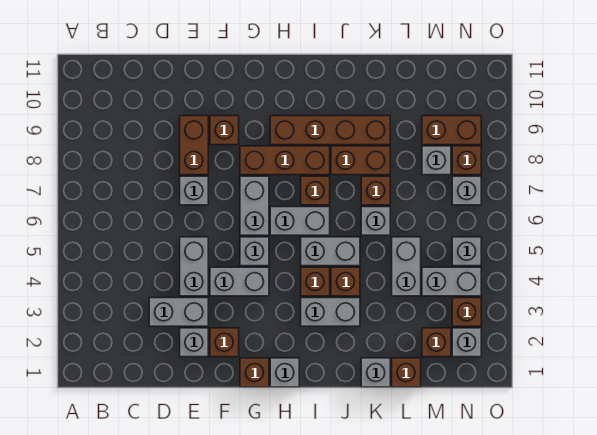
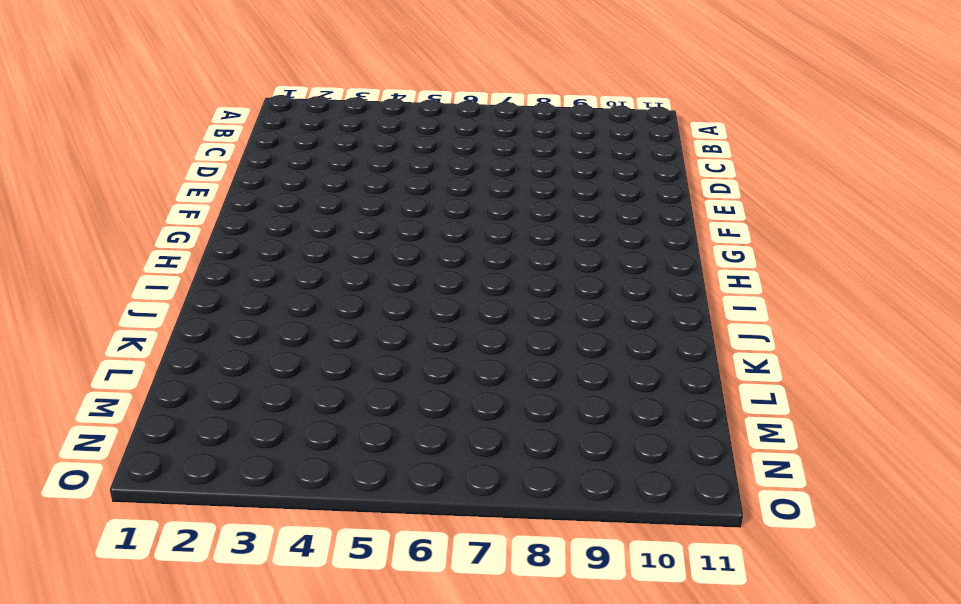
none -> grey 1x2 brick [149,298,208,326]
none -> grey 1x1 brick [180,328,208,357]
none -> grey 1x2 brick [180,237,208,296]
none -> grey 1x1 brick [180,176,208,205]

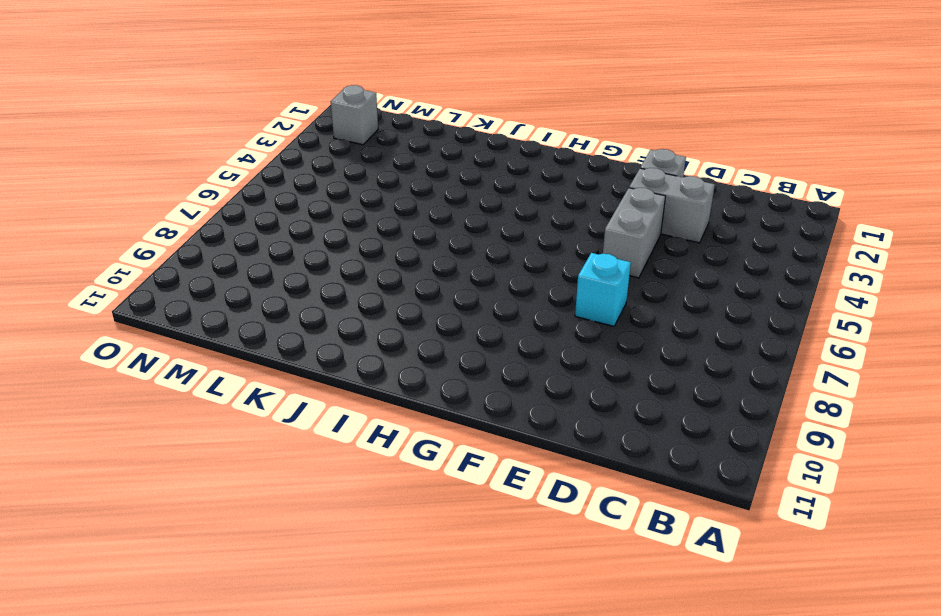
cyan 1x1 brick [575,253,631,326] -> grey 1x1 brick [180,176,208,205]
none -> brown 1x2 brick [180,116,208,175]
none -> brown 1x1 brick [210,328,239,357]
none -> grey 1x2 brick [210,267,269,296]
none -> brown 1x1 brick [210,116,239,145]

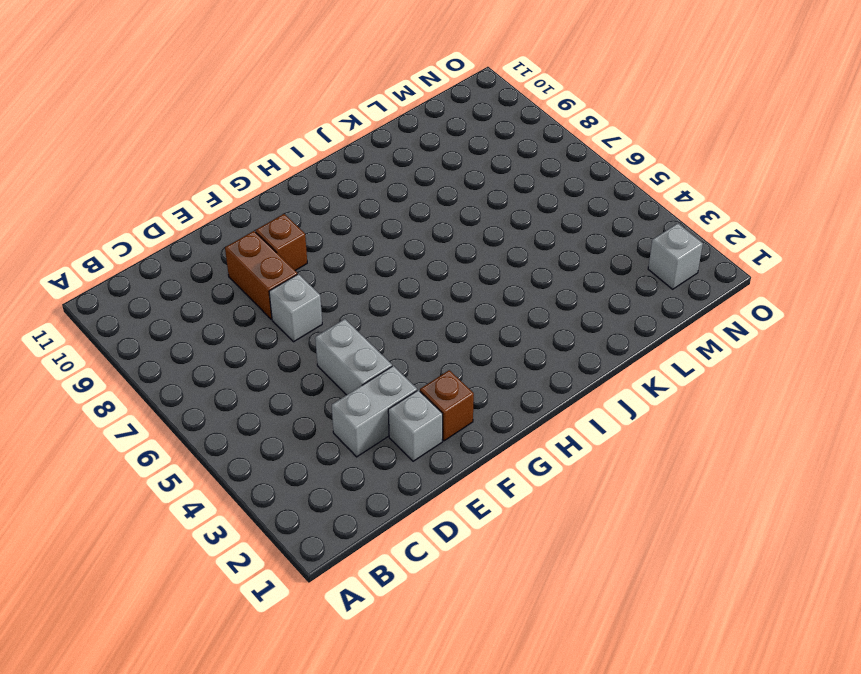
none -> grey 1x2 brick [210,267,269,296]
none -> brown 1x1 brick [240,358,269,387]
none -> grey 1x1 brick [240,237,269,266]
none -> grey 1x2 brick [240,176,269,235]

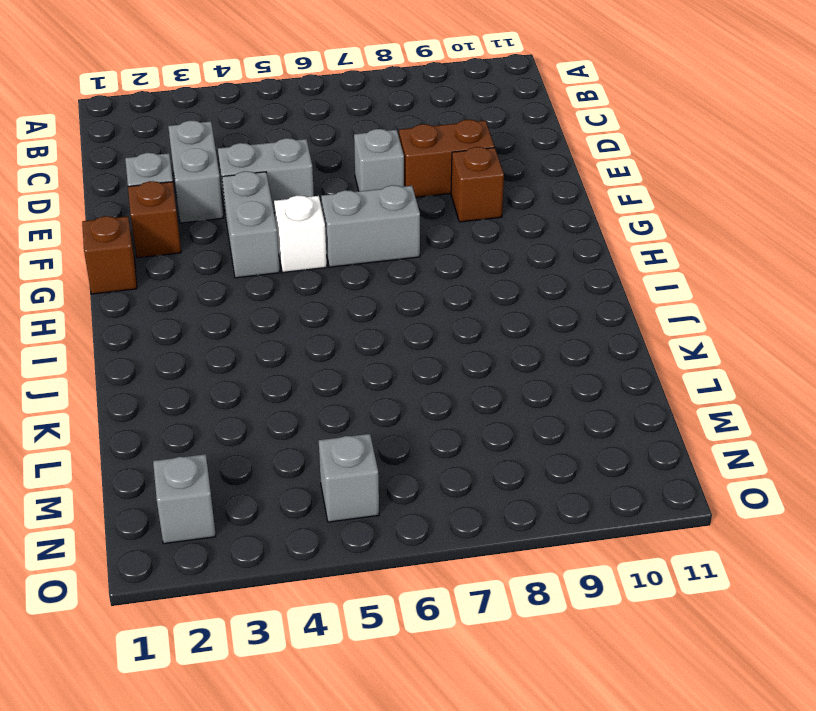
white 1x1 brick [274,196,327,273] -> grey 1x1 brick [240,237,269,266]
none -> brown 1x3 brick [240,146,330,175]
none -> grey 1x1 brick [270,358,299,387]
none -> grey 1x2 brick [270,207,330,235]
none -> brown 1x4 brick [270,116,390,145]

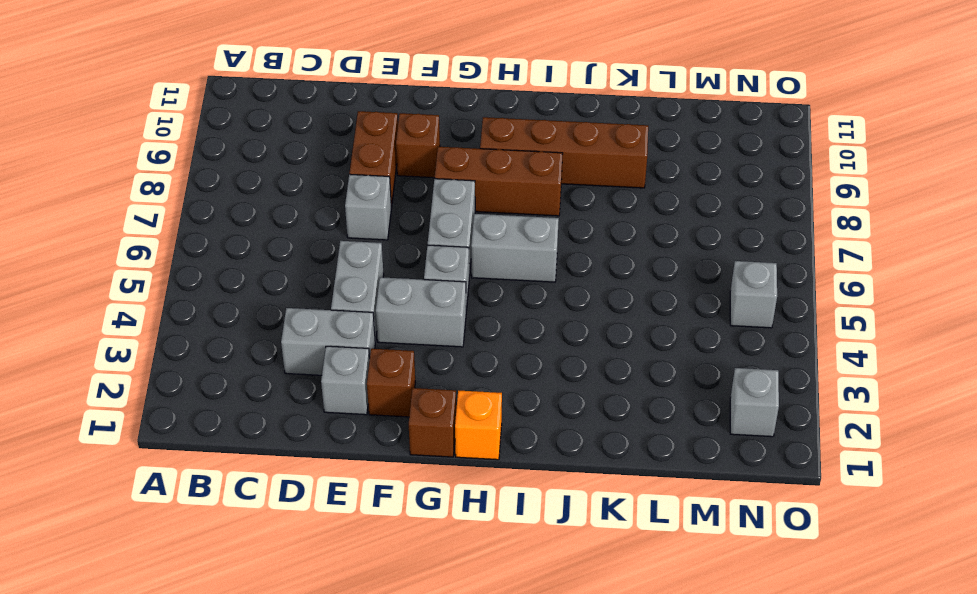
orange 1x1 brick [455,391,502,460] -> grey 1x1 brick [270,358,299,387]
none -> grey 1x2 brick [301,298,360,326]
none -> brown 1x1 brick [301,267,330,296]
none -> grey 1x2 brick [301,237,360,266]
none -> brown 1x1 brick [301,176,330,205]

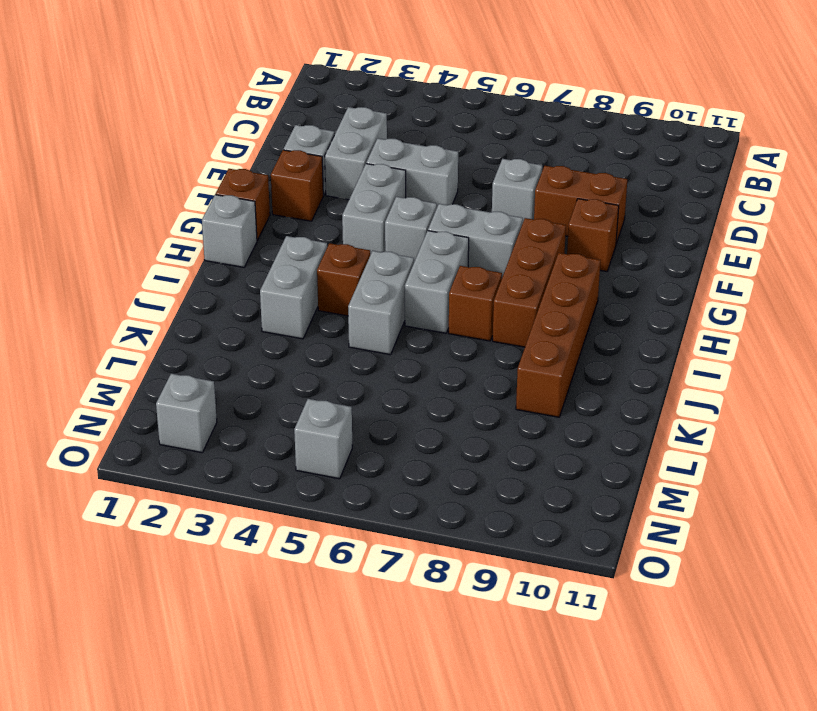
none -> brown 1x1 brick [331,267,360,296]
none -> brown 1x2 brick [331,146,390,175]
none -> grey 1x1 brick [361,358,390,387]
none -> grey 1x1 brick [361,207,390,235]

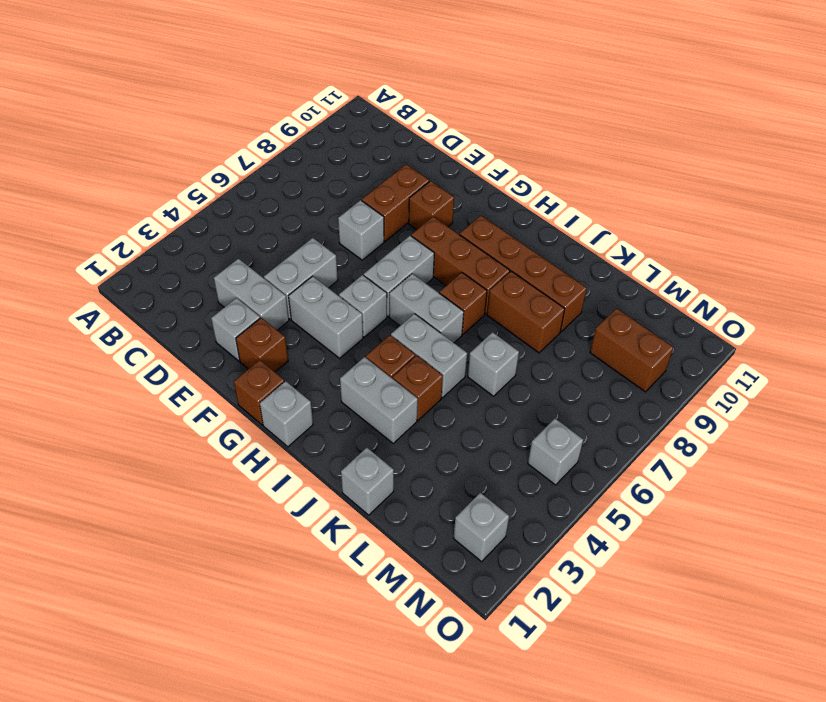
none -> brown 1x1 brick [361,176,390,205]
none -> brown 1x1 brick [392,358,421,387]
none -> grey 1x2 brick [392,237,421,296]
none -> brown 1x1 brick [422,328,451,357]

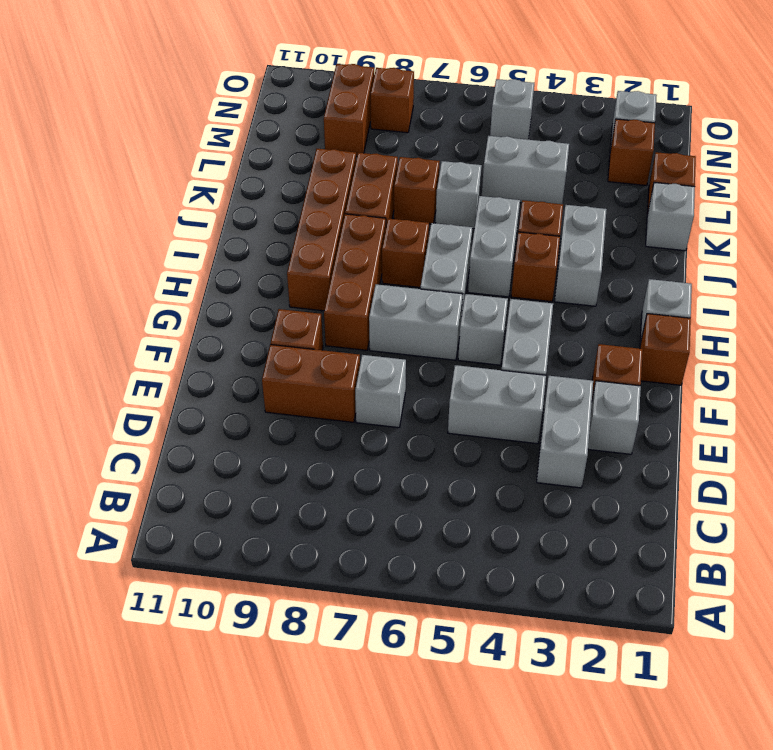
none -> grey 1x2 brick [422,267,481,296]
none -> grey 1x1 brick [422,146,451,175]
none -> brown 1x1 brick [452,298,481,326]
none -> grey 1x1 brick [452,176,481,205]

